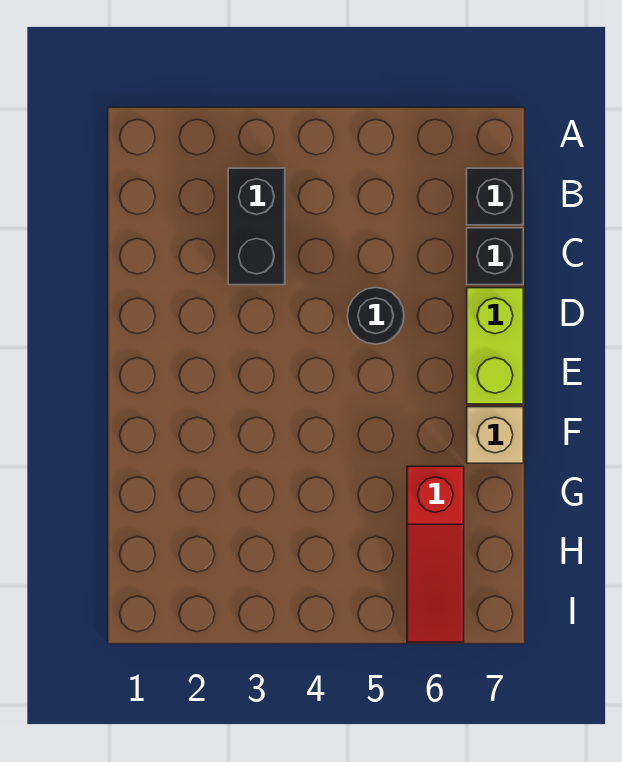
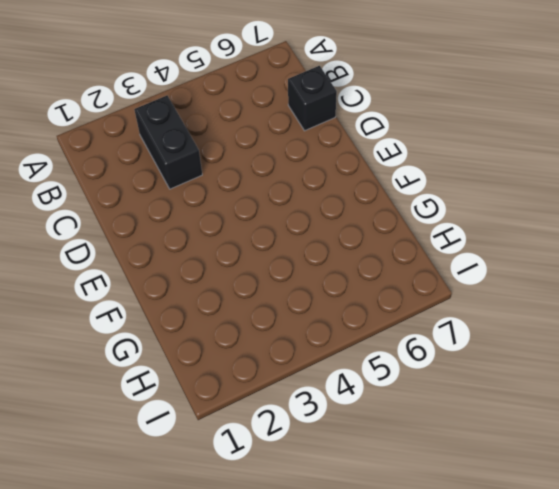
none -> black 1x1 brick [467,168,523,225]
none -> black 1x1 round brick [347,288,404,344]

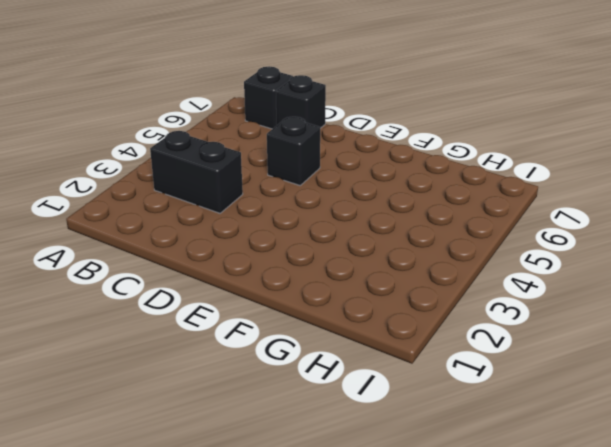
black 1x1 brick [267,117,320,185] -> black 1x1 round brick [347,288,404,344]
none -> lime 1x2 brick [467,288,523,404]
none -> tan 1x1 brick [467,407,523,463]

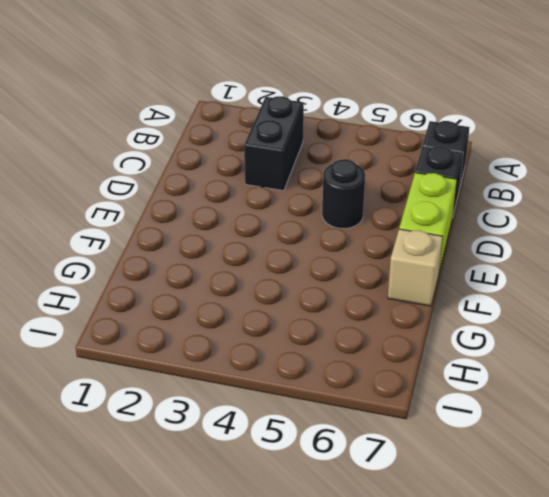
none -> red 1x3 slope [407,466,464,642]

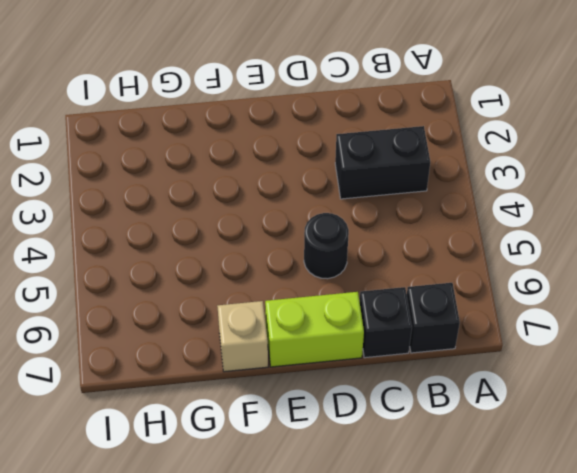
none -> red 1x3 slope [407,466,464,642]

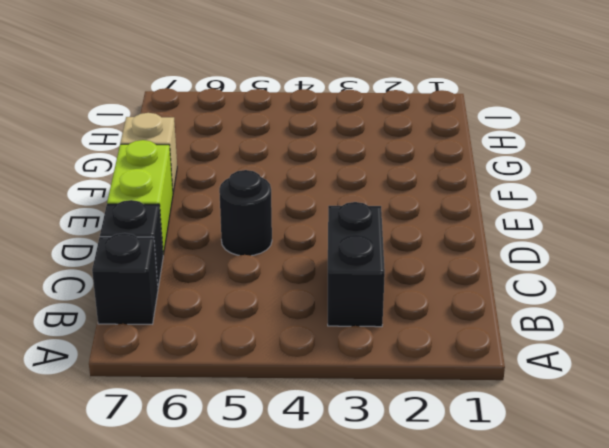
none -> red 1x3 slope [407,466,464,642]

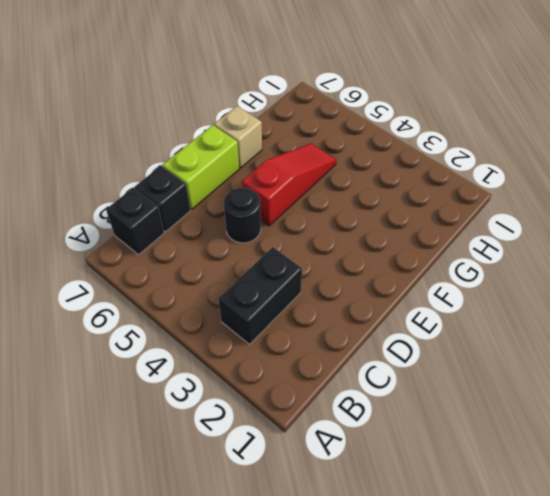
red 1x3 slope [242,144,336,226] -> red 1x3 slope moved to [407,466,464,642]

